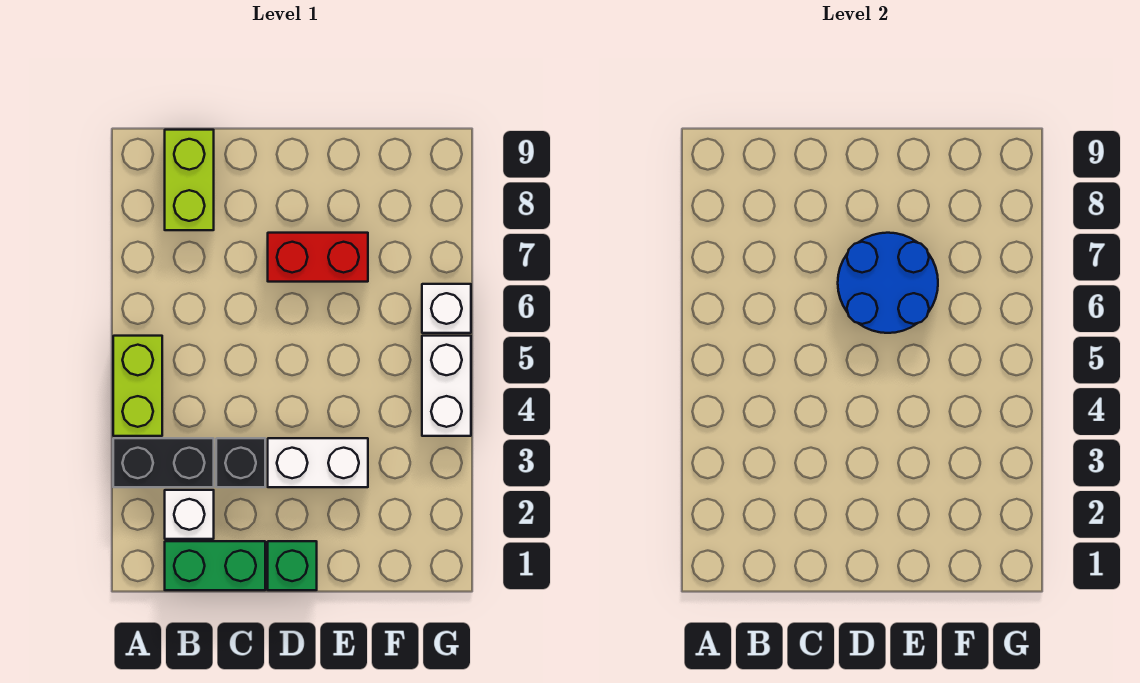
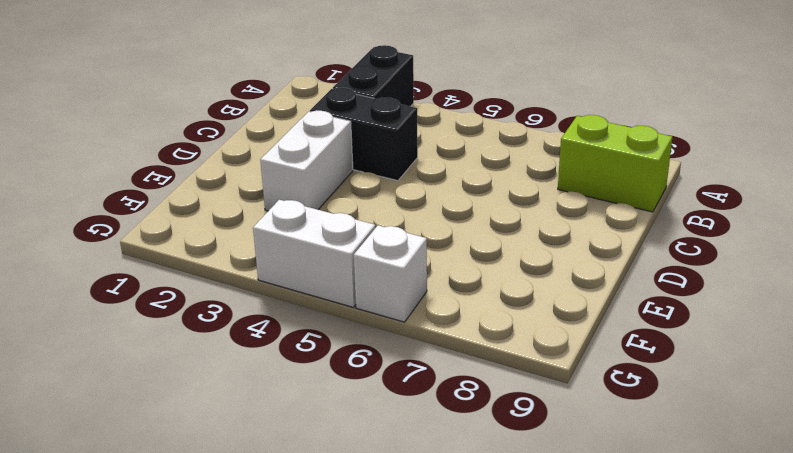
black 1x2 brick [310,88,418,181] -> black 1x1 brick [216,438,265,487]
none -> lime 1x2 brick [113,336,162,436]
none -> green 1x2 brick [165,541,265,590]
none -> white 1x1 brick [165,490,214,539]

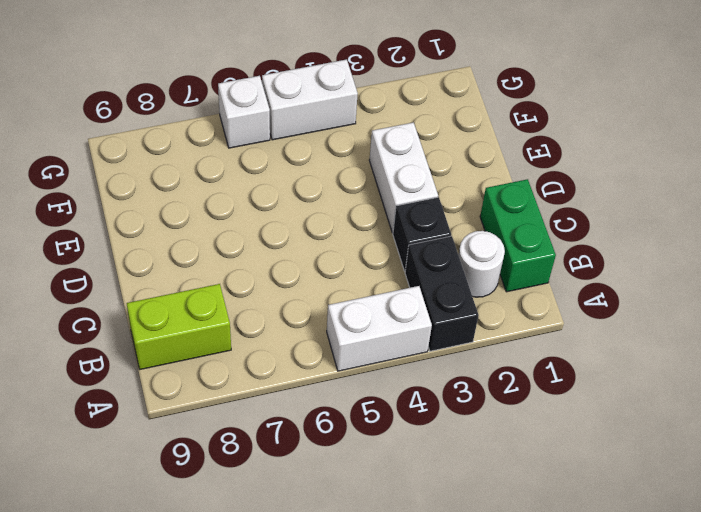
white 1x2 brick [327,286,432,371] -> lime 1x2 brick [113,336,162,436]
white 1x1 round brick [459,231,505,297] -> white 1x1 brick [165,490,214,539]
none -> green 1x1 brick [268,541,317,590]
none -> red 1x2 brick [268,233,368,282]
none -> blue 2x2 round brick [838,233,938,333]

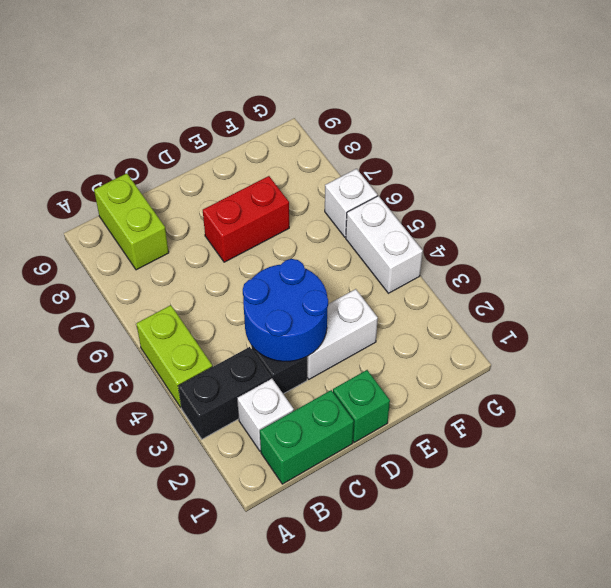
blue 2x2 round brick [243,259,328,361] -> blue 2x2 round brick moved to [838,233,938,333]

